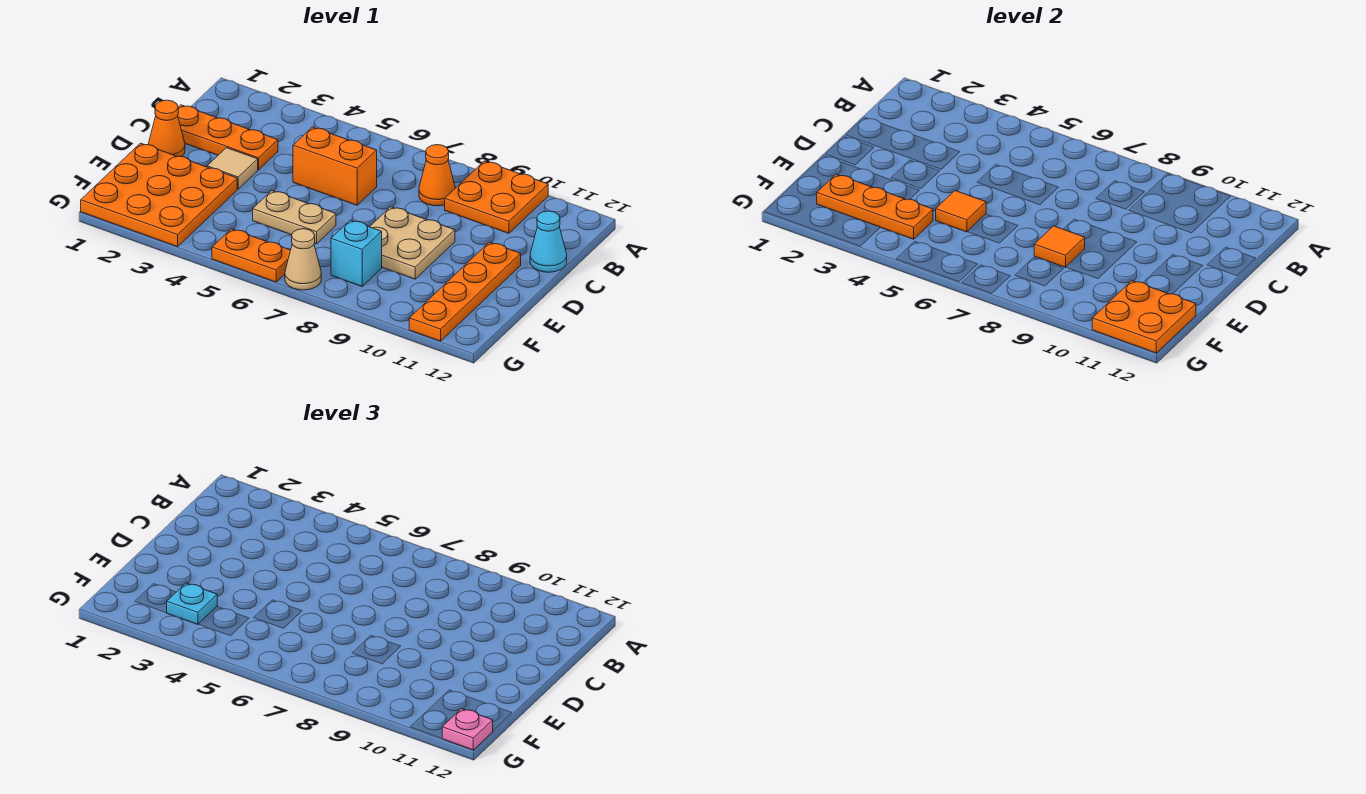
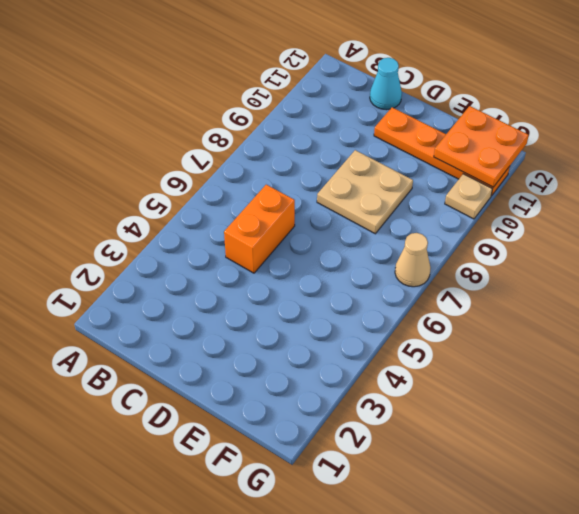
tan 1x1 plate [445,174,492,219] -> none
none -> orange 2x2 plate [445,161,548,233]
none -> orange 1x1 cone [419,145,455,206]
none -> orange 1x3 plate [178,105,278,170]

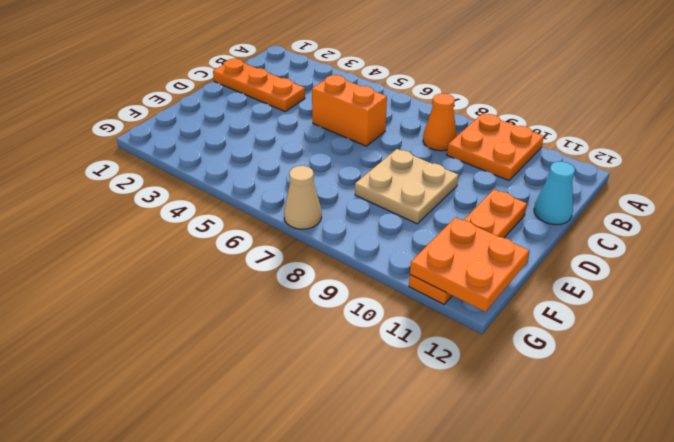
none -> orange 1x1 cone [148,100,185,157]
none -> tan 1x1 tile [207,148,258,189]
none -> orange 3x3 plate [81,143,237,247]

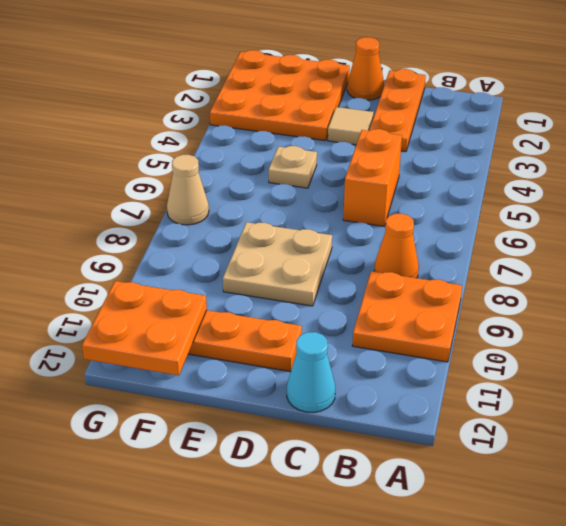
tan 1x1 plate [269,146,317,188] -> tan 1x2 plate [253,191,336,244]
none -> cyan 1x1 brick [331,220,382,286]
none -> orange 1x2 plate [212,229,290,282]
none -> orange 1x1 tile [936,191,986,232]

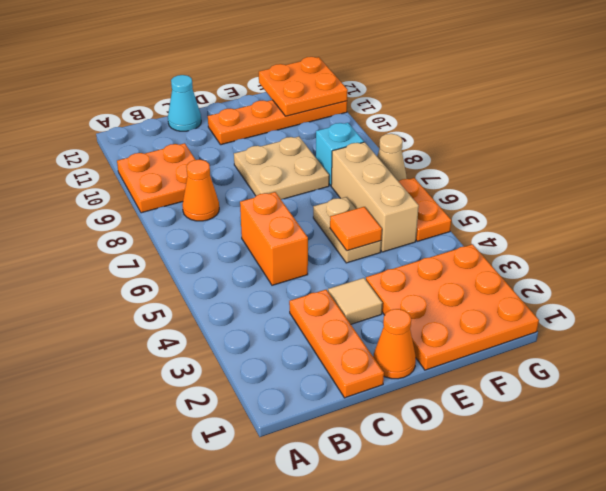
tan 1x3 brick [331,142,419,252] -> none
none -> orange 1x1 tile [1034,226,1085,267]
none -> orange 1x3 plate [817,174,933,239]
none -> cyan 1x1 plate [167,583,217,624]

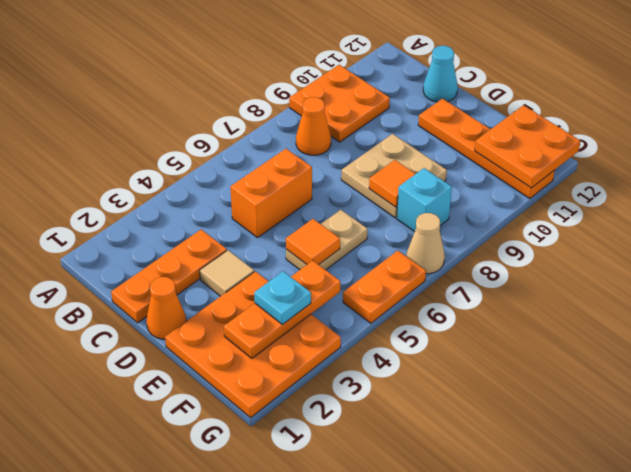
none -> pink 1x1 plate [442,709,493,750]

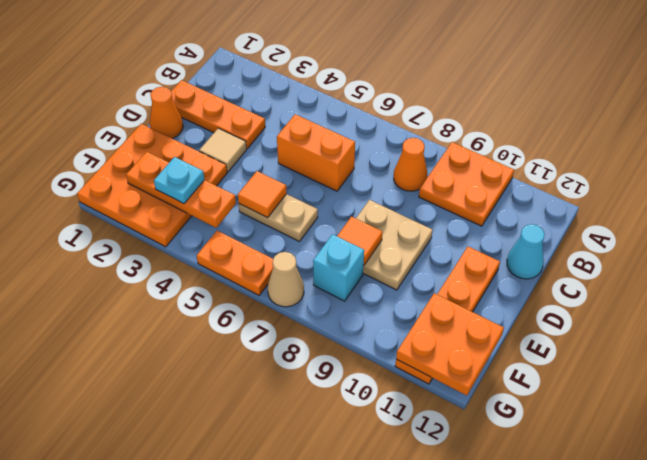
none -> pink 1x1 plate [442,709,493,750]

